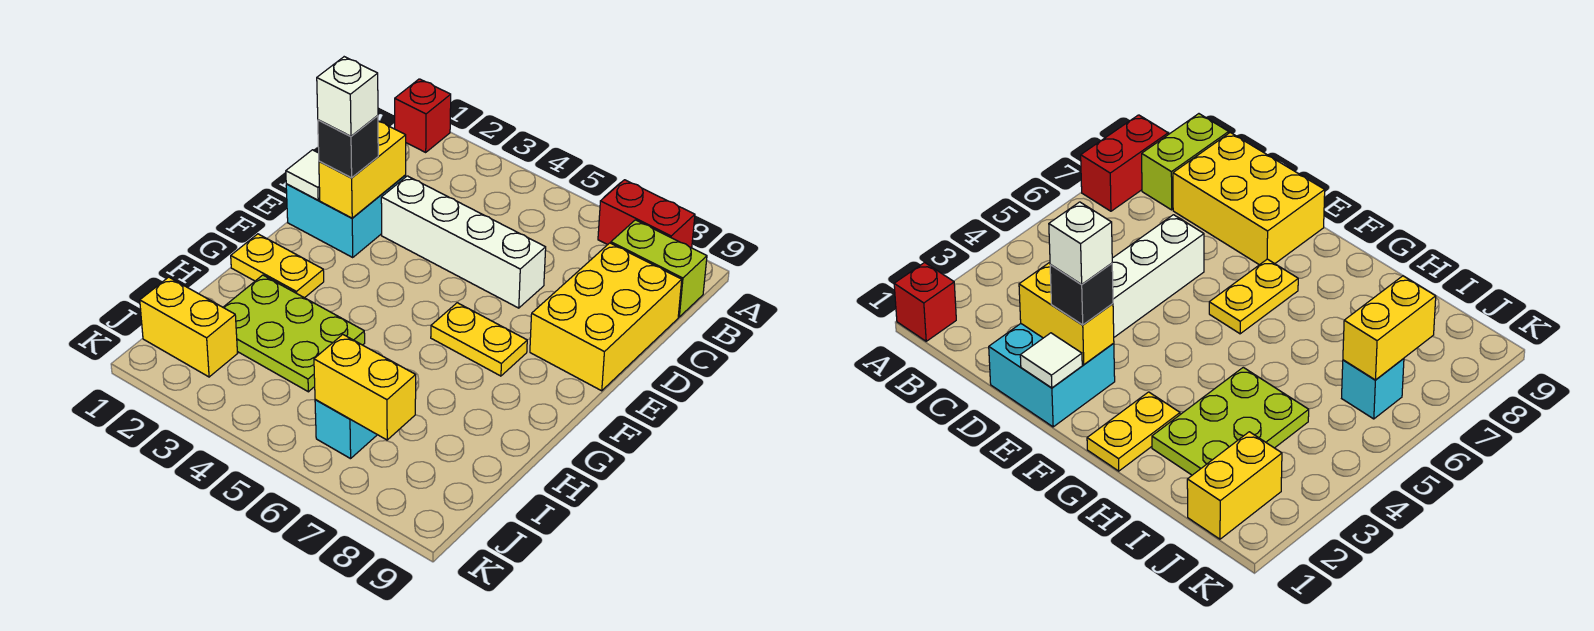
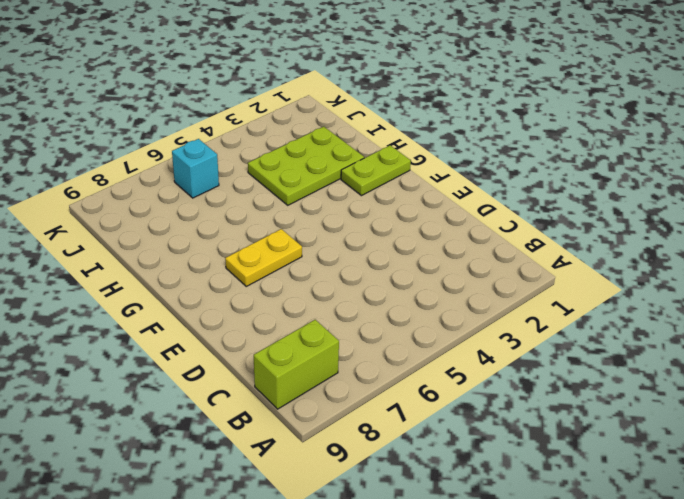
lime 1x2 plate [341,145,411,196] -> yellow 1x2 plate [231,234,324,298]
none -> red 1x1 brick [395,79,451,152]
none -> red 1x2 brick [598,180,695,248]
none -> yellow 2x3 brick [530,243,682,391]

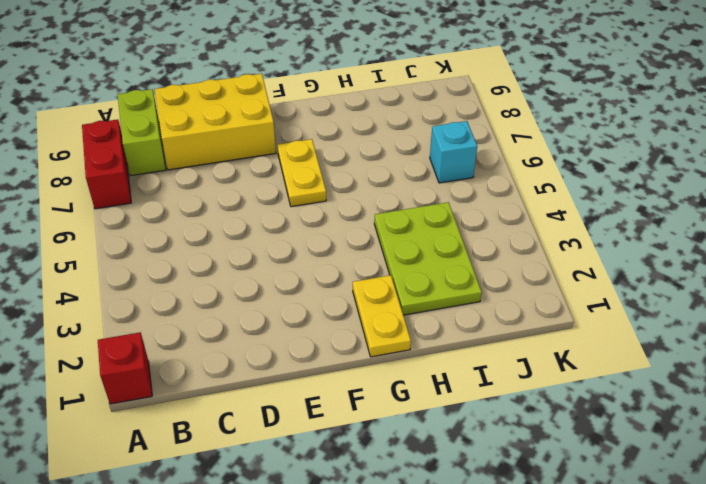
none -> cyan 2x2 brick [286,175,406,257]
none -> white 1x4 brick [381,176,546,308]
none -> yellow 1x2 brick [140,277,238,377]

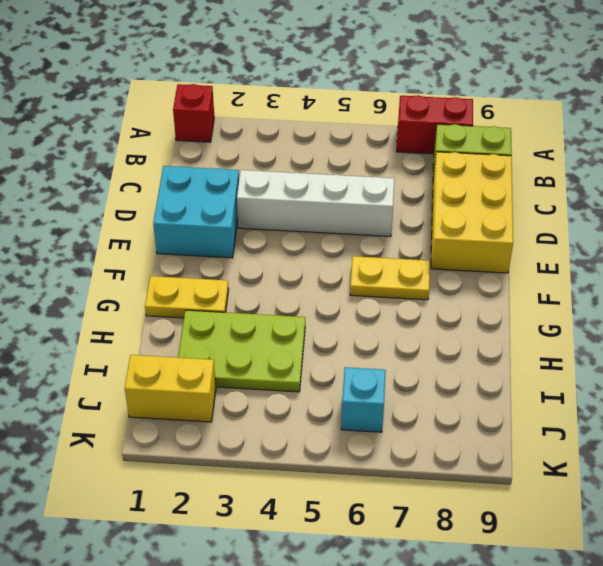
none -> yellow 1x2 brick [319,121,406,218]
none -> white 1x1 tile [286,150,320,200]
none -> yellow 1x2 brick [314,335,416,440]

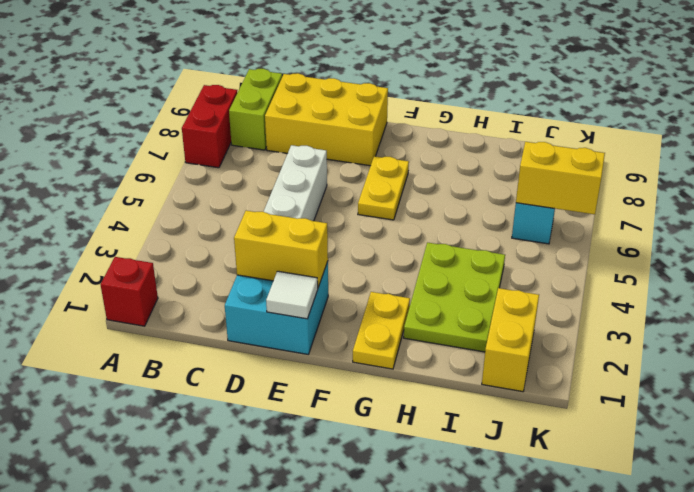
yellow 1x2 brick [516,142,605,214] -> yellow 1x2 brick turned to [314,335,416,440]
none -> black 1x1 brick [318,116,378,178]
none -> white 1x1 brick [317,57,378,136]

